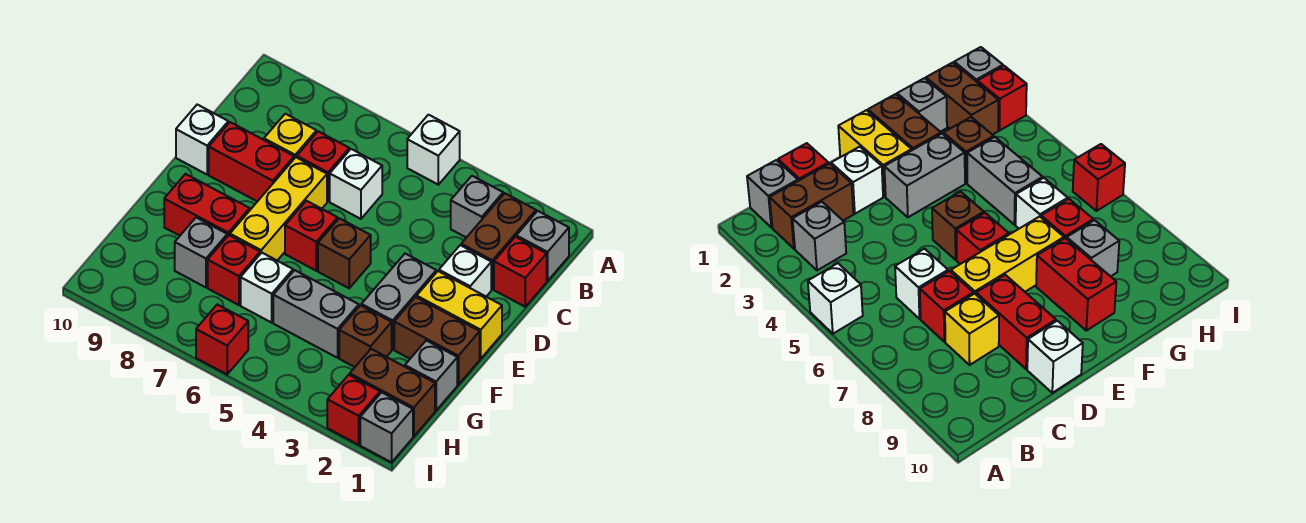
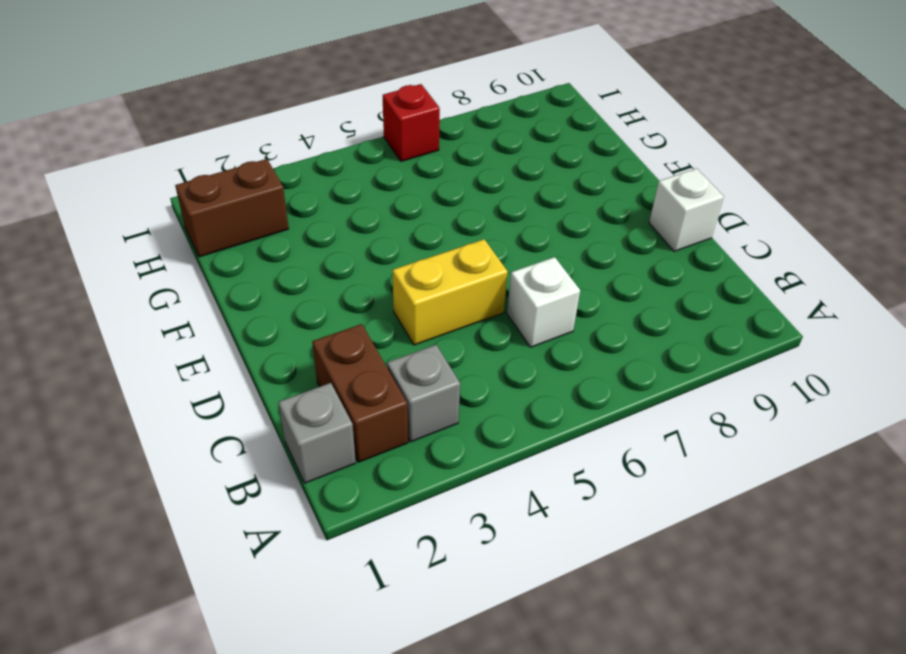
yellow 1x2 brick [392,239,508,345] -> yellow 1x2 brick moved to [417,271,502,359]
none -> white 1x1 brick [407,115,460,185]
none -> red 1x1 brick [494,237,547,307]
none -> red 1x1 brick [297,131,349,201]

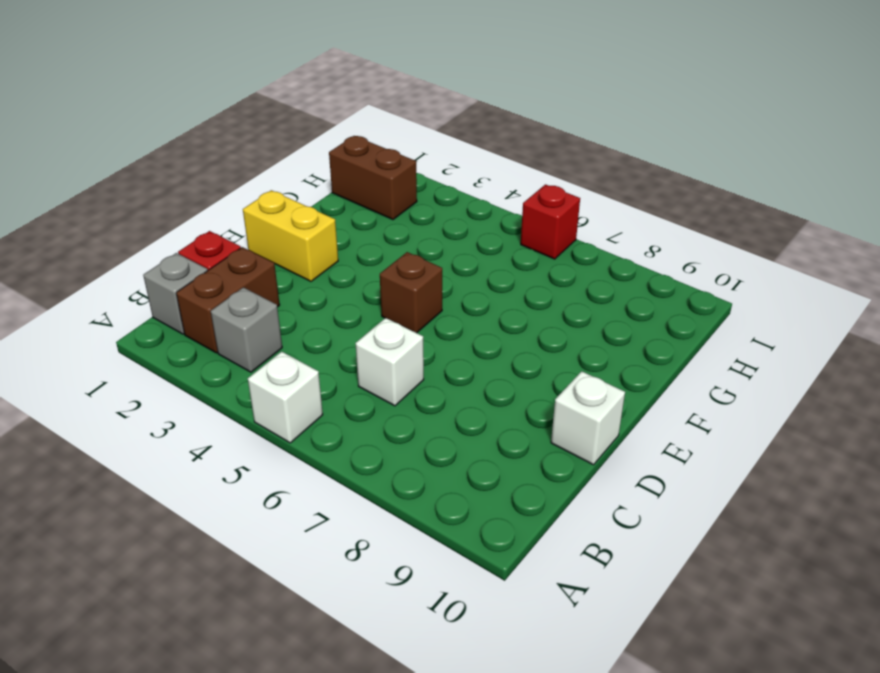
none -> red 1x1 brick [297,131,349,201]
none -> yellow 1x1 brick [264,114,316,158]
none -> white 1x1 brick [439,245,491,296]

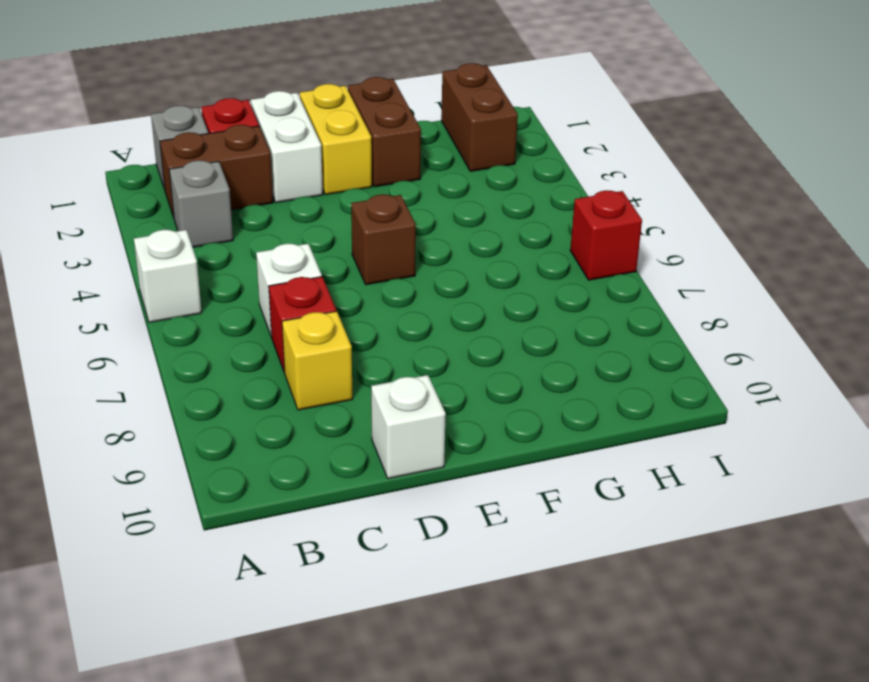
white 1x2 brick [251,91,323,203] -> white 1x1 brick [439,245,491,296]
none -> yellow 1x3 brick [230,157,327,260]
none -> red 1x2 brick [209,122,294,202]
none -> grey 1x2 brick [361,254,436,349]

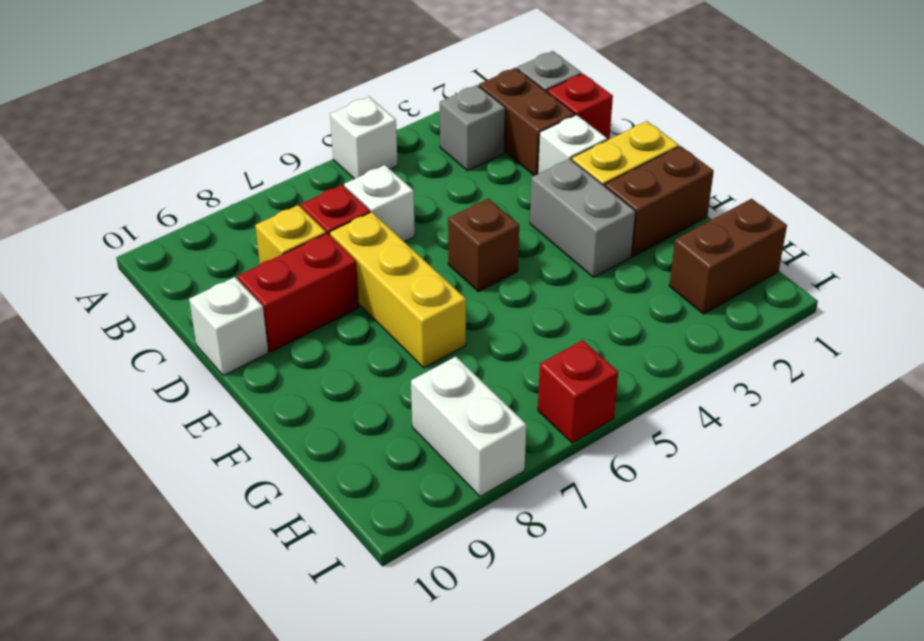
white 1x2 brick [411,357,526,496] -> none
none -> red 1x1 brick [285,201,338,271]
none -> red 1x2 brick [164,174,250,236]
none -> grey 1x1 brick [405,341,457,410]

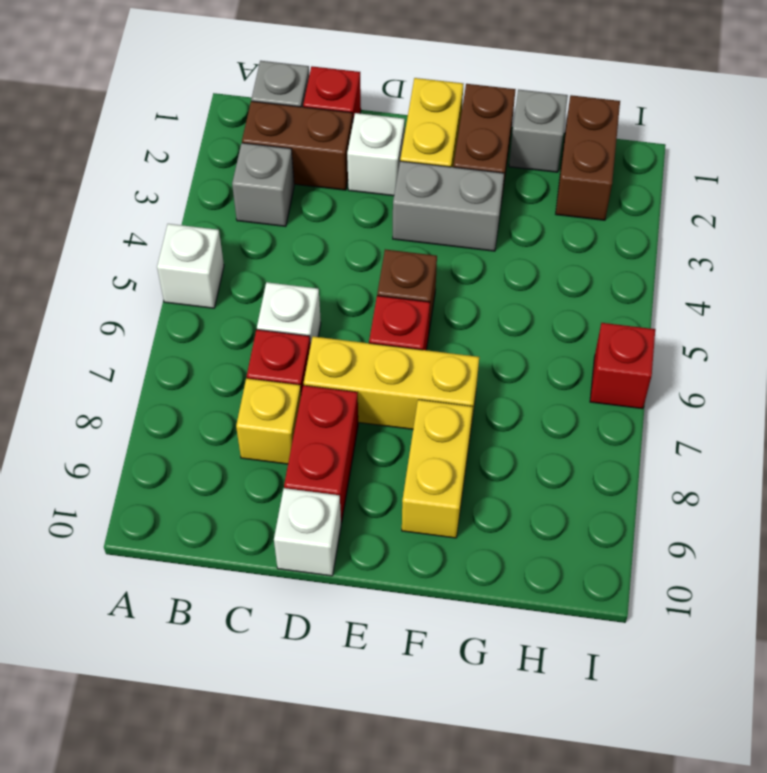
yellow 1x2 brick [402,400,473,538] -> red 1x2 brick [164,174,250,236]
none -> brown 1x1 brick [339,305,392,367]
none -> grey 1x2 brick [273,270,359,358]
none -> white 1x1 brick [241,253,293,323]

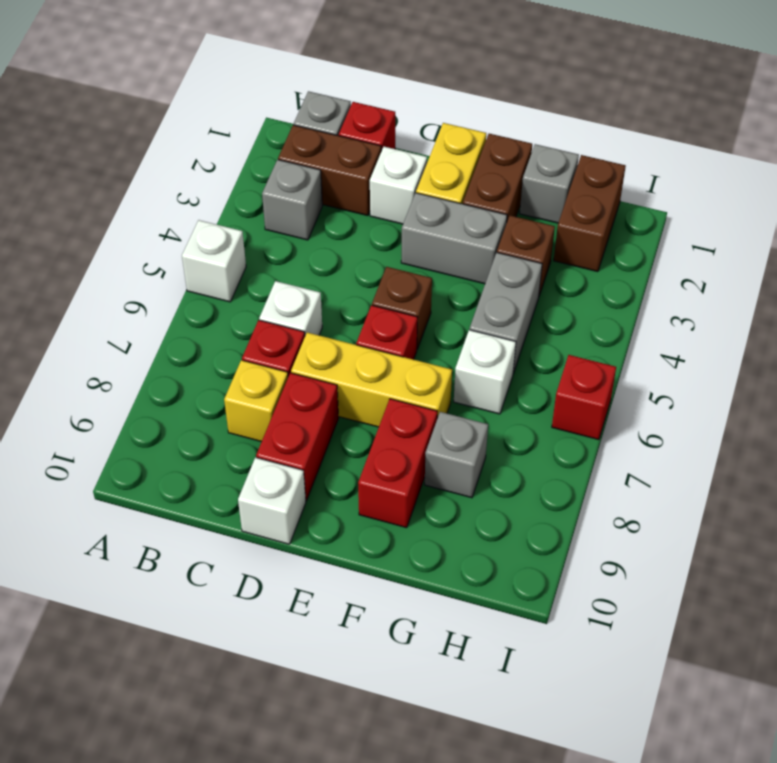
none -> red 1x1 brick [208,235,260,305]
none -> grey 1x1 brick [360,392,413,462]
none -> red 1x1 brick [327,375,380,445]

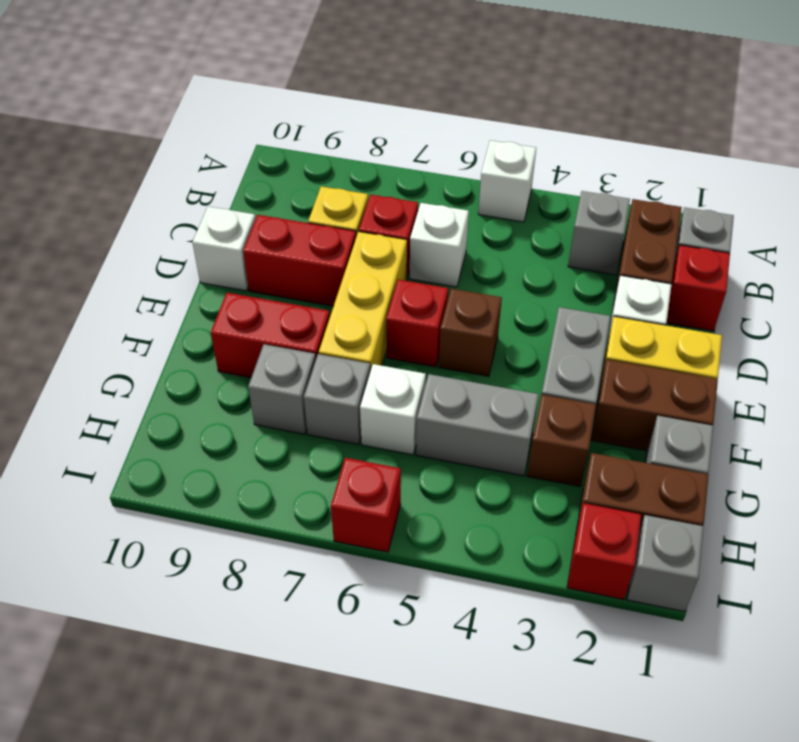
grey 1x1 brick [304,354,370,445] -> red 1x1 brick [208,235,260,305]

